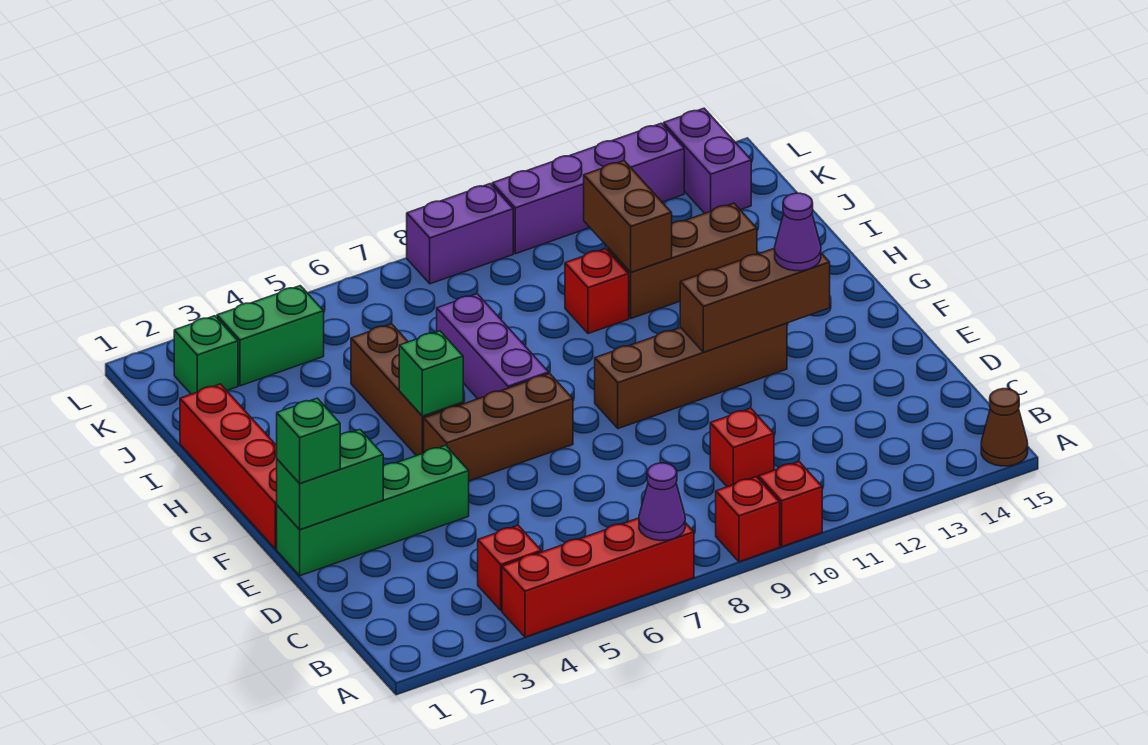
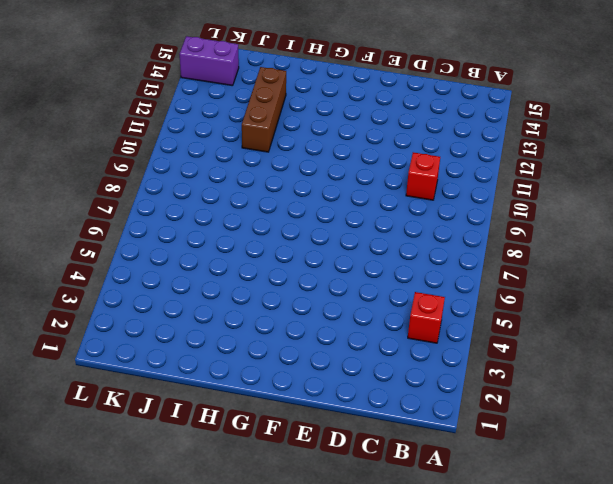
none -> red 1x4 brick [502,518,694,637]
none -> red 1x1 brick [716,477,780,562]
none -> red 1x1 brick [759,462,822,547]

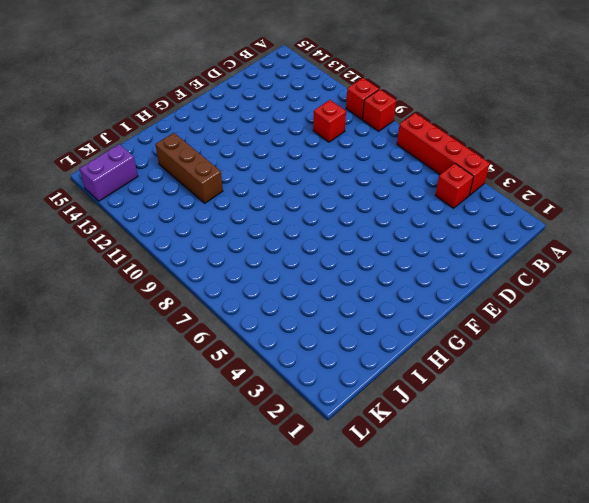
none -> brown 1x1 cone [981,389,1028,466]
none -> green 1x4 brick [277,445,469,576]
none -> red 1x4 brick [180,384,277,549]

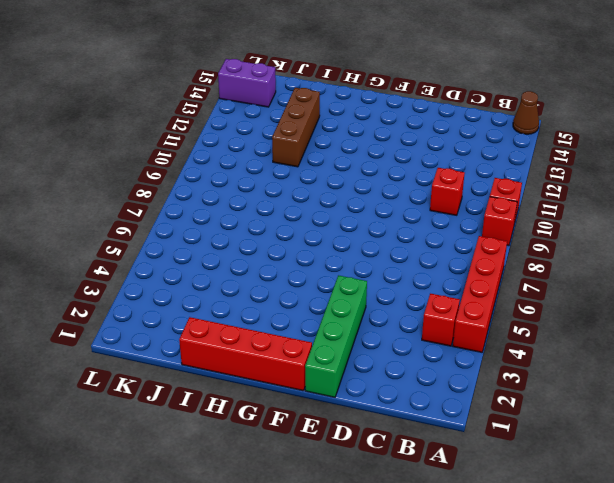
none -> brown 1x3 brick [424,374,573,481]
none -> brown 1x4 brick [595,323,787,429]
none -> brown 1x3 brick [351,324,463,456]

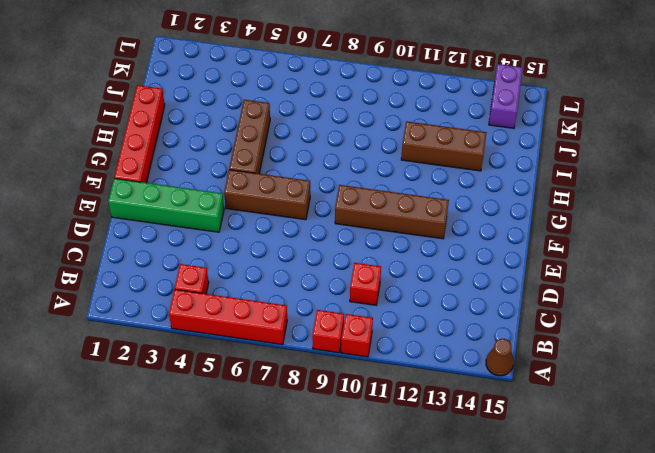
none -> purple 1x3 brick [437,294,549,399]
none -> red 1x1 brick [565,248,629,334]
none -> green 1x1 brick [174,316,238,394]

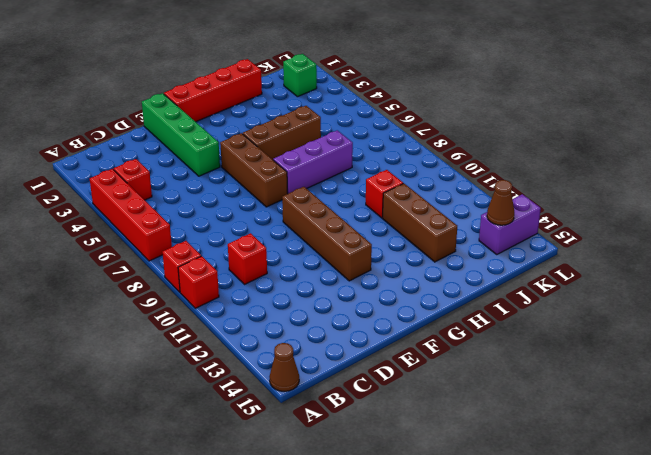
brown 1x1 cone [487,180,514,225] -> none
none -> green 1x2 brick [217,286,324,386]
none -> purple 1x2 brick [407,184,513,284]
none -> purple 1x4 brick [492,123,684,254]

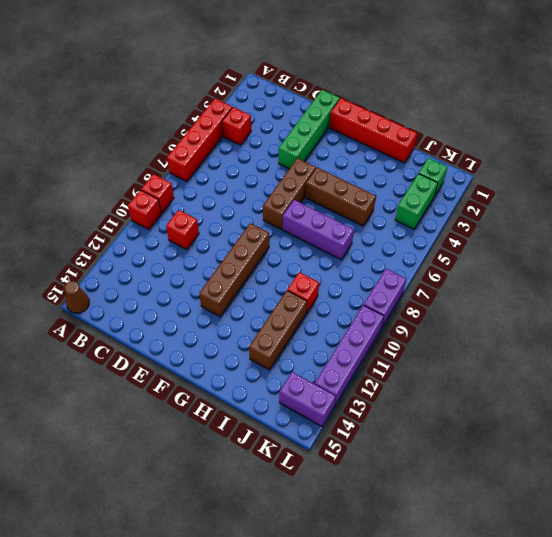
none -> purple 1x1 cone [639,463,685,541]
none -> green 1x2 brick [277,430,383,530]
none -> brown 1x3 brick [680,248,830,352]

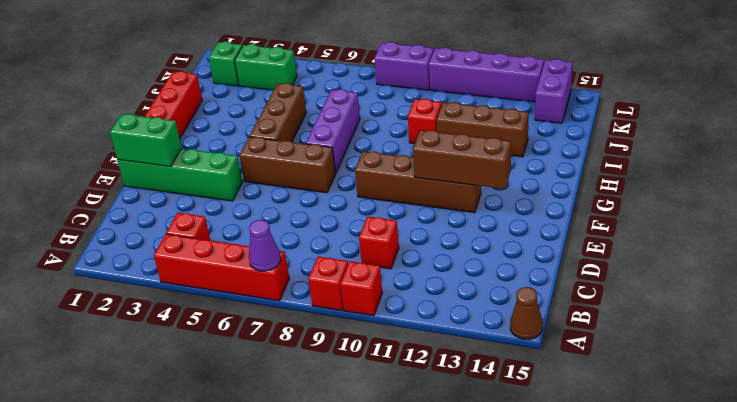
none -> green 1x1 brick [399,331,463,416]
none -> brown 1x2 brick [584,161,672,272]
none -> green 1x1 brick [277,398,340,483]

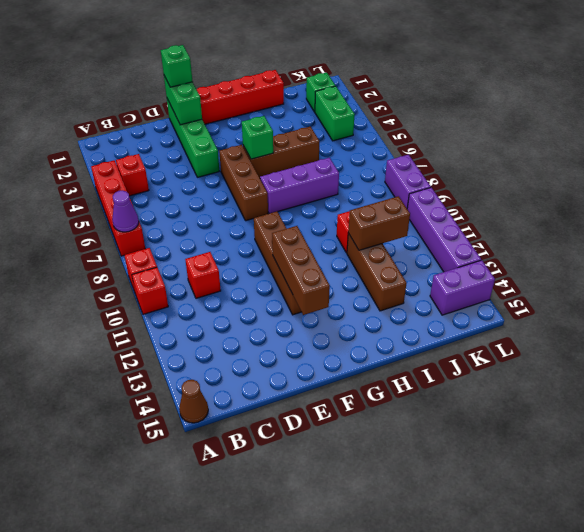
none -> purple 1x1 cone [775,193,821,271]

